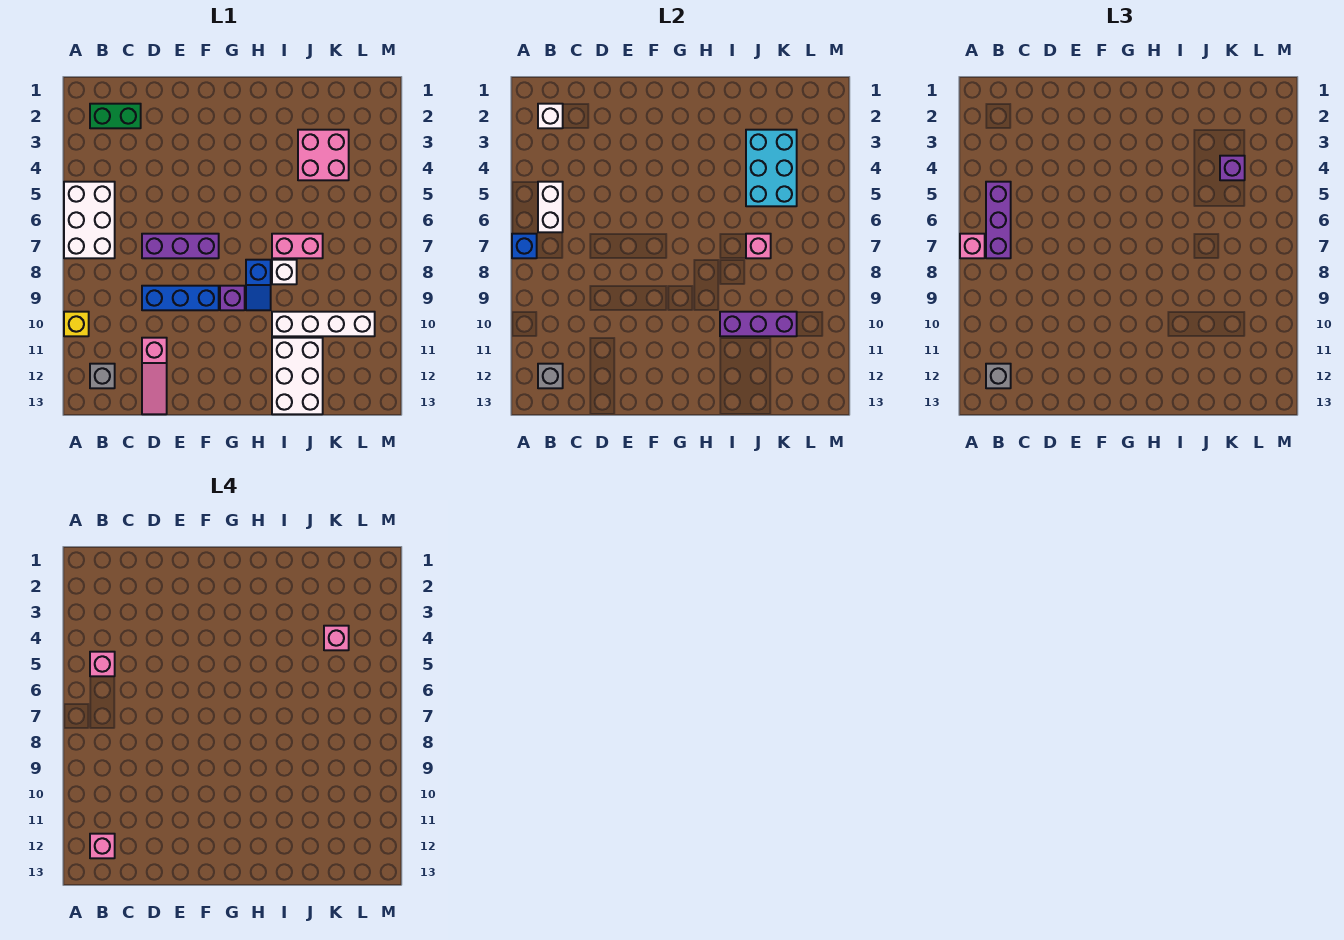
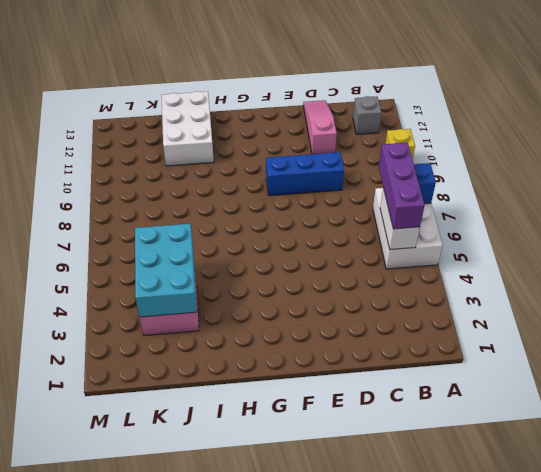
none -> green 1x2 brick [90,104,141,128]
none -> purple 1x3 brick [142,234,219,258]
none -> purple 1x1 brick [220,286,245,310]

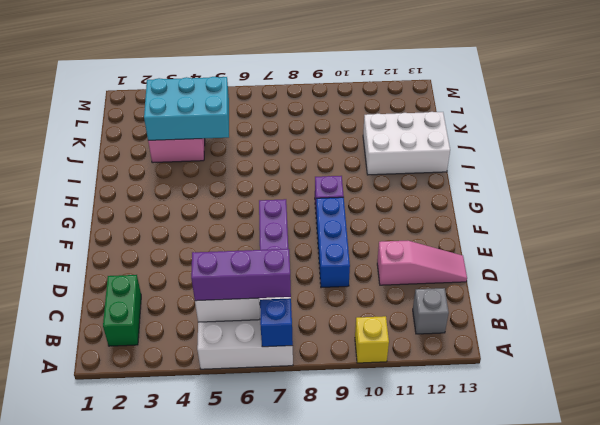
none -> blue 1x2 slope [246,260,271,310]
none -> pink 1x2 brick [272,234,323,258]
none -> white 1x1 brick [272,260,297,284]

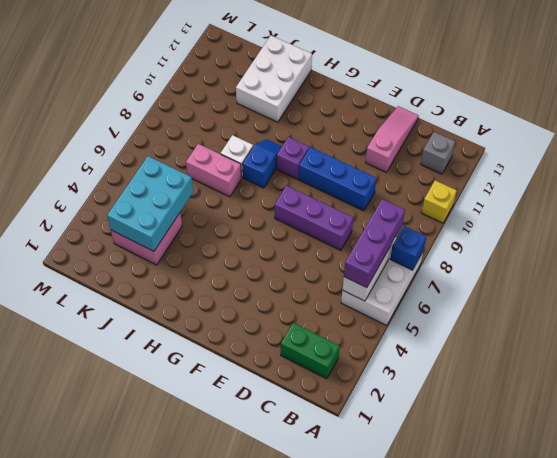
none -> white 1x4 brick [272,312,375,336]
none -> white 1x1 brick [538,104,563,128]
none -> grey 1x1 brick [538,364,563,388]

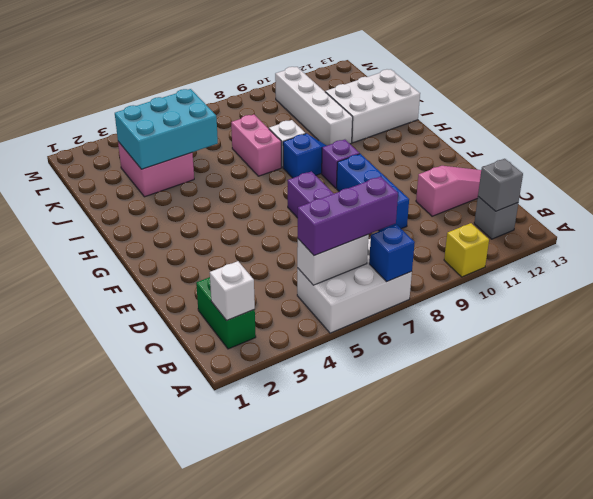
none -> purple 1x3 brick [720,312,797,336]
none -> pink 1x1 brick [746,234,771,258]
none -> pink 1x1 brick [960,234,985,258]

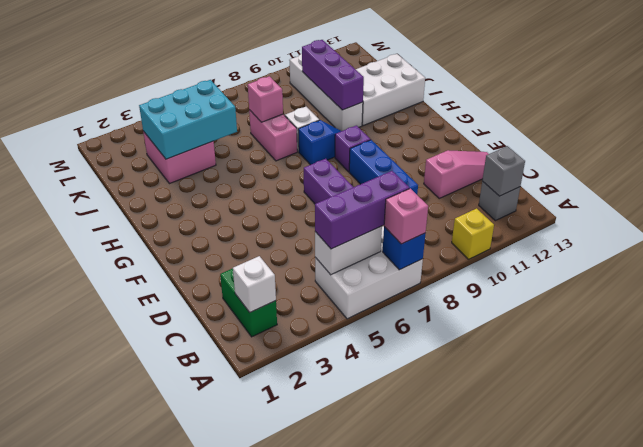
none -> grey 1x1 brick [986,364,1011,388]
none -> purple 1x1 brick [1220,156,1245,180]
none -> pink 1x1 brick [90,652,115,676]

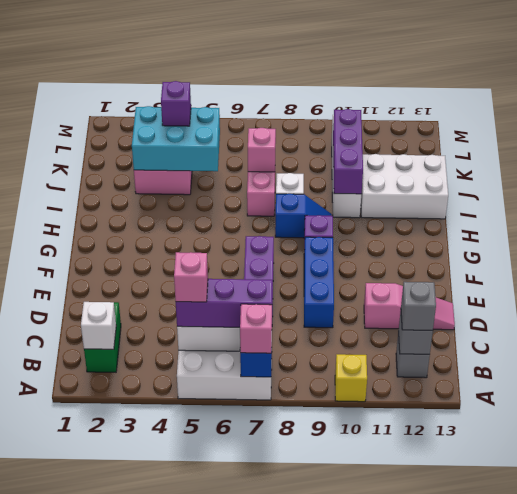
none -> pink 1x1 brick [90,834,115,858]
none -> pink 1x1 brick [324,626,349,650]

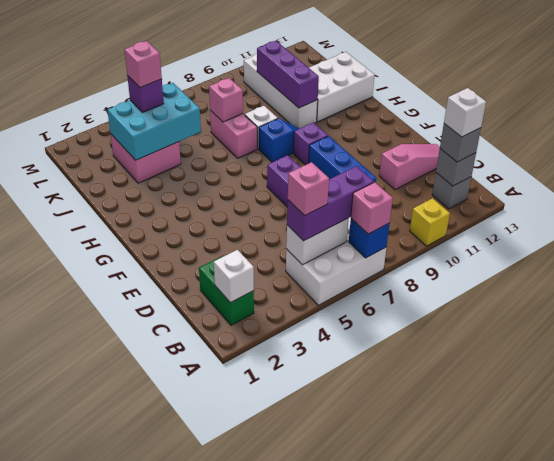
white 1x1 brick [444,88,486,137] -> pink 1x1 brick [90,834,115,858]

